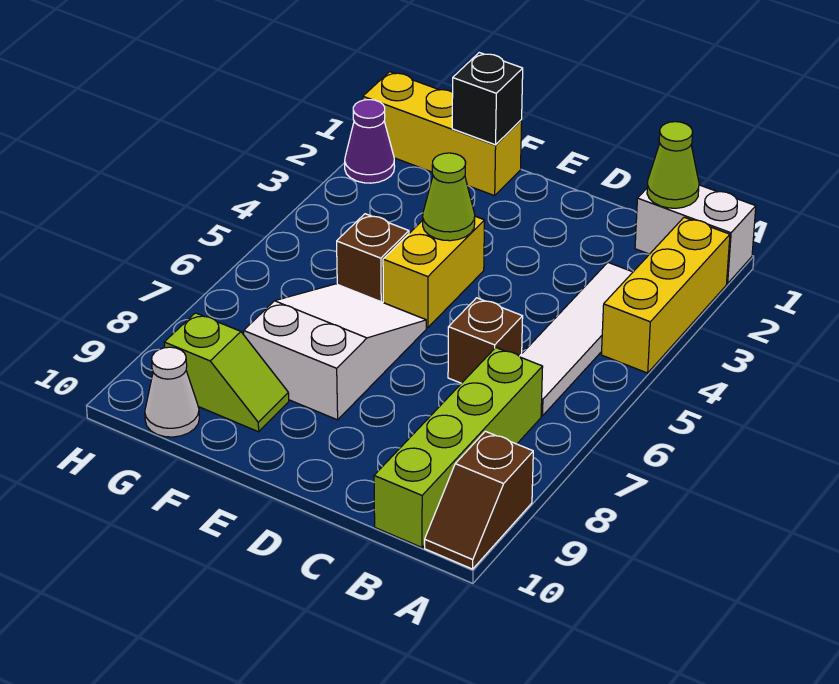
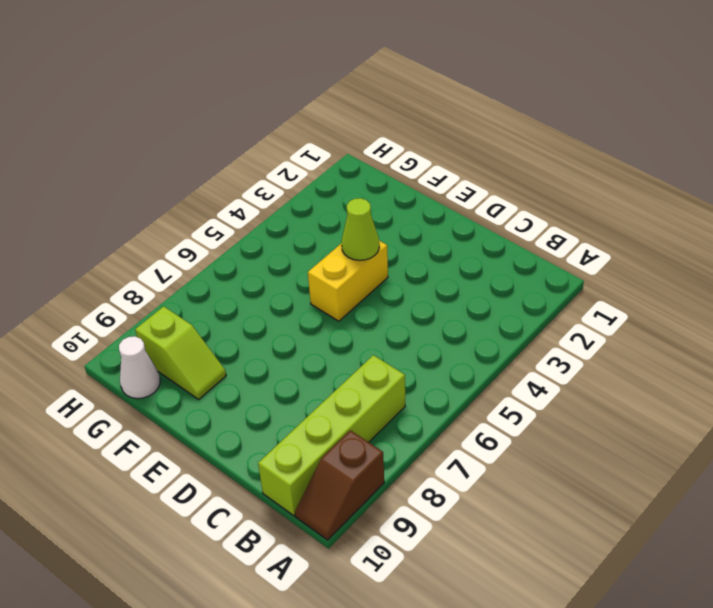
none -> white 1x2 brick [635,185,756,284]
none -> yellow 1x3 brick [601,217,730,373]
none -> white 1x4 tile [520,263,633,416]

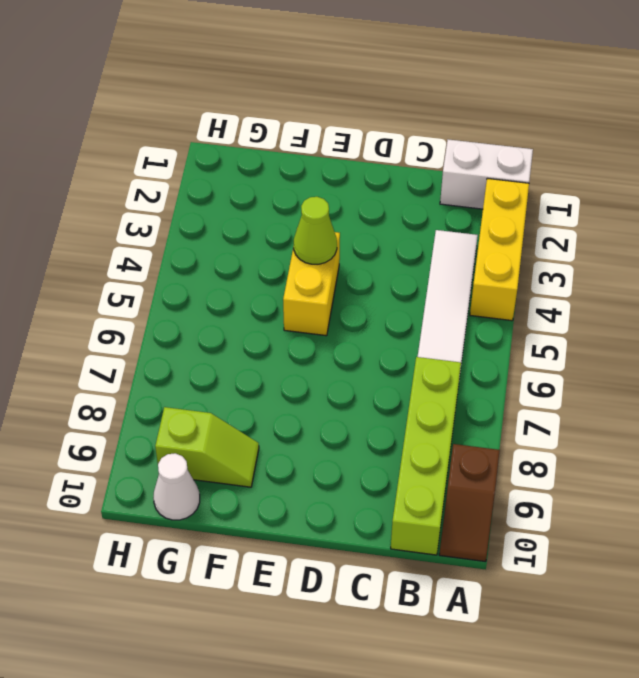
none -> brown 1x1 brick [448,298,523,383]
none -> white 2x3 slope [244,284,426,420]
none -> yellow 1x3 brick [363,72,522,196]

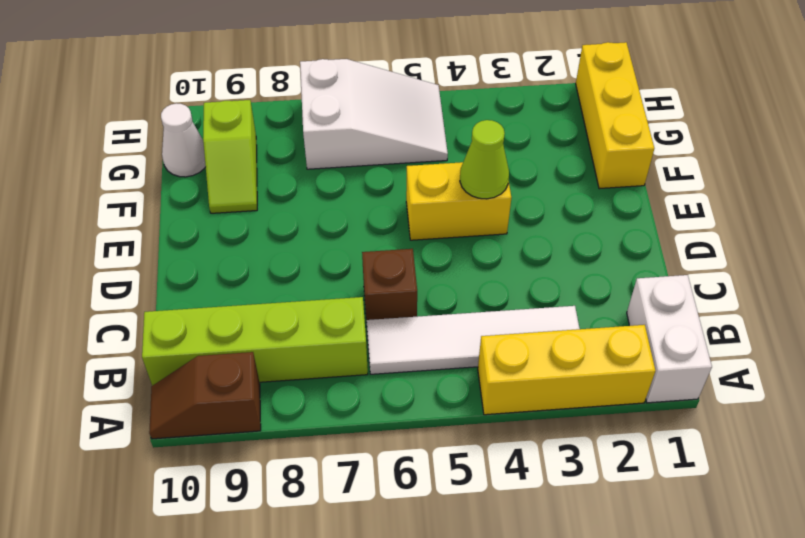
white 2x3 slope [300,59,448,169] -> white 2x3 slope moved to [244,284,426,420]
none -> brown 1x1 brick [337,214,409,302]
none -> purple 1x1 cone [345,100,395,183]
none -> lime 1x1 cone [647,122,699,208]

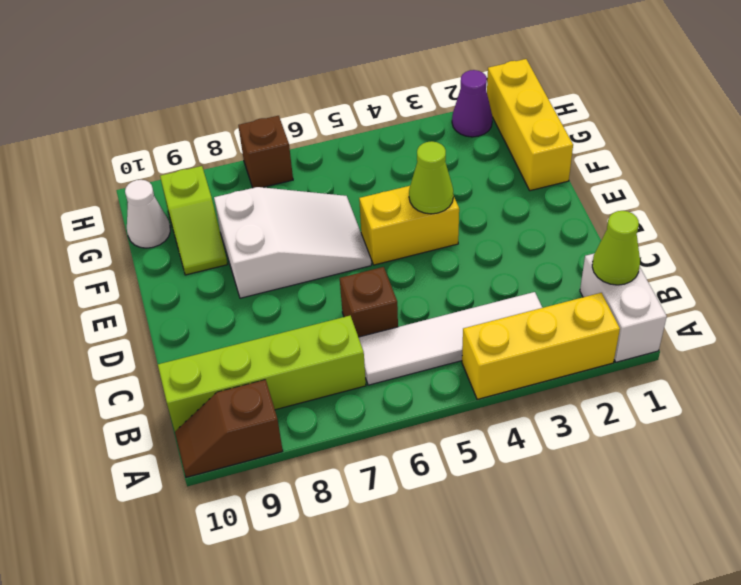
brown 1x1 brick [238,116,293,188] -> brown 1x1 brick moved to [337,214,409,302]
none -> black 1x1 brick [452,53,523,145]

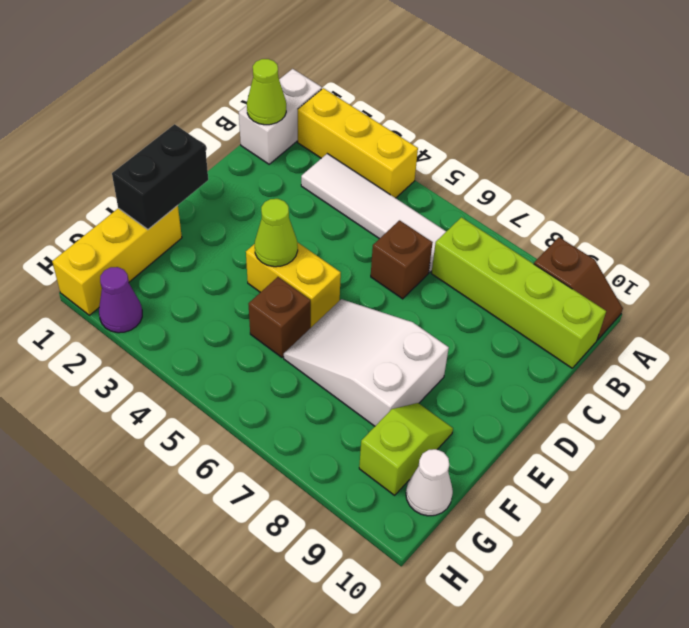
black 1x2 brick [112,124,208,229] -> black 1x1 brick [452,53,523,145]

